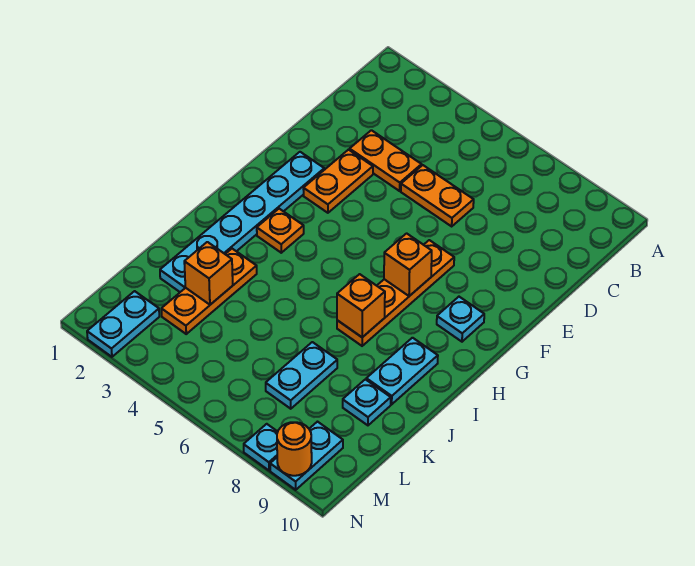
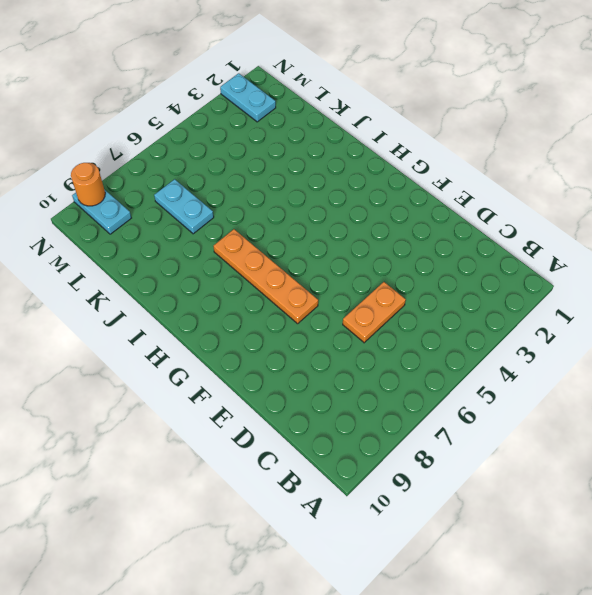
none -> orange 1x2 plate [350,130,422,191]
none -> orange 1x2 plate [303,150,373,213]
none -> cyan 1x6 plate [160,152,324,292]

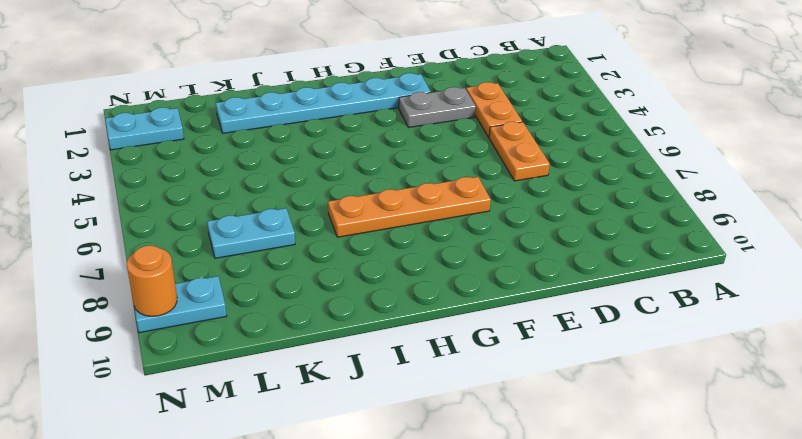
grey 1x2 plate [399,87,476,128] -> orange 1x2 plate [303,150,373,213]
none -> cyan 1x1 plate [437,297,484,342]
none -> orange 1x1 plate [257,209,304,253]
none -> cyan 1x2 plate [366,338,438,404]

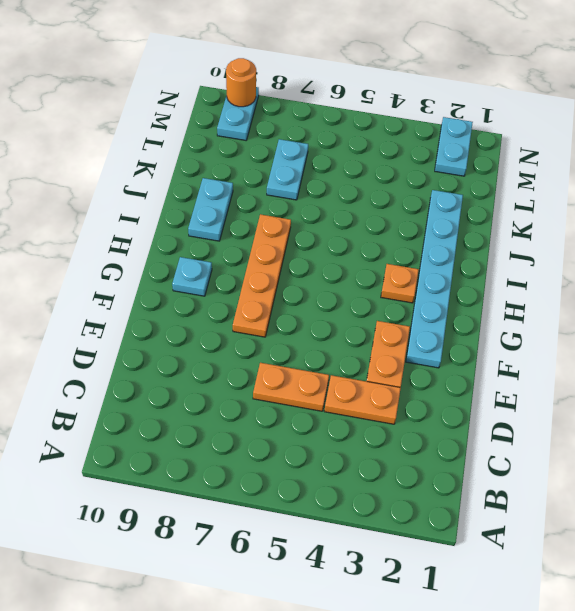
none -> orange 1x3 plate [161,249,257,334]
none -> cyan 1x1 plate [343,379,391,425]
none -> cyan 1x1 plate [244,424,278,470]

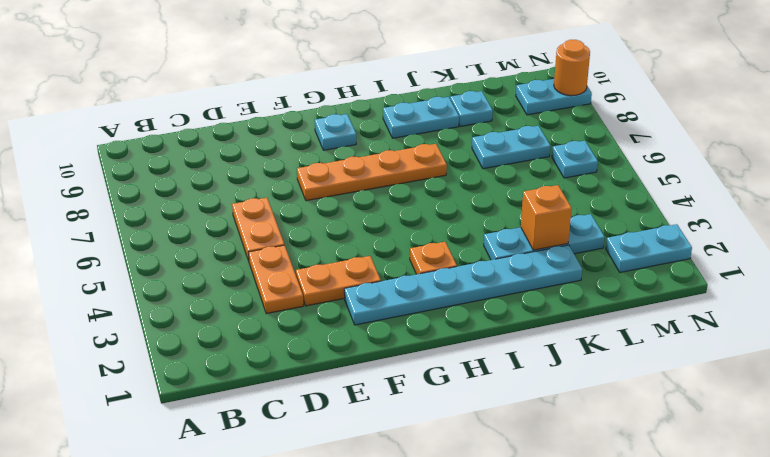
cyan 1x3 plate [484,214,605,260] -> orange 1x3 plate [161,249,257,334]
cyan 1x1 plate [552,141,598,178] -> cyan 1x1 plate moved to [244,424,278,470]
none -> orange 1x1 brick [384,233,432,296]
none -> orange 1x1 brick [337,274,385,337]

